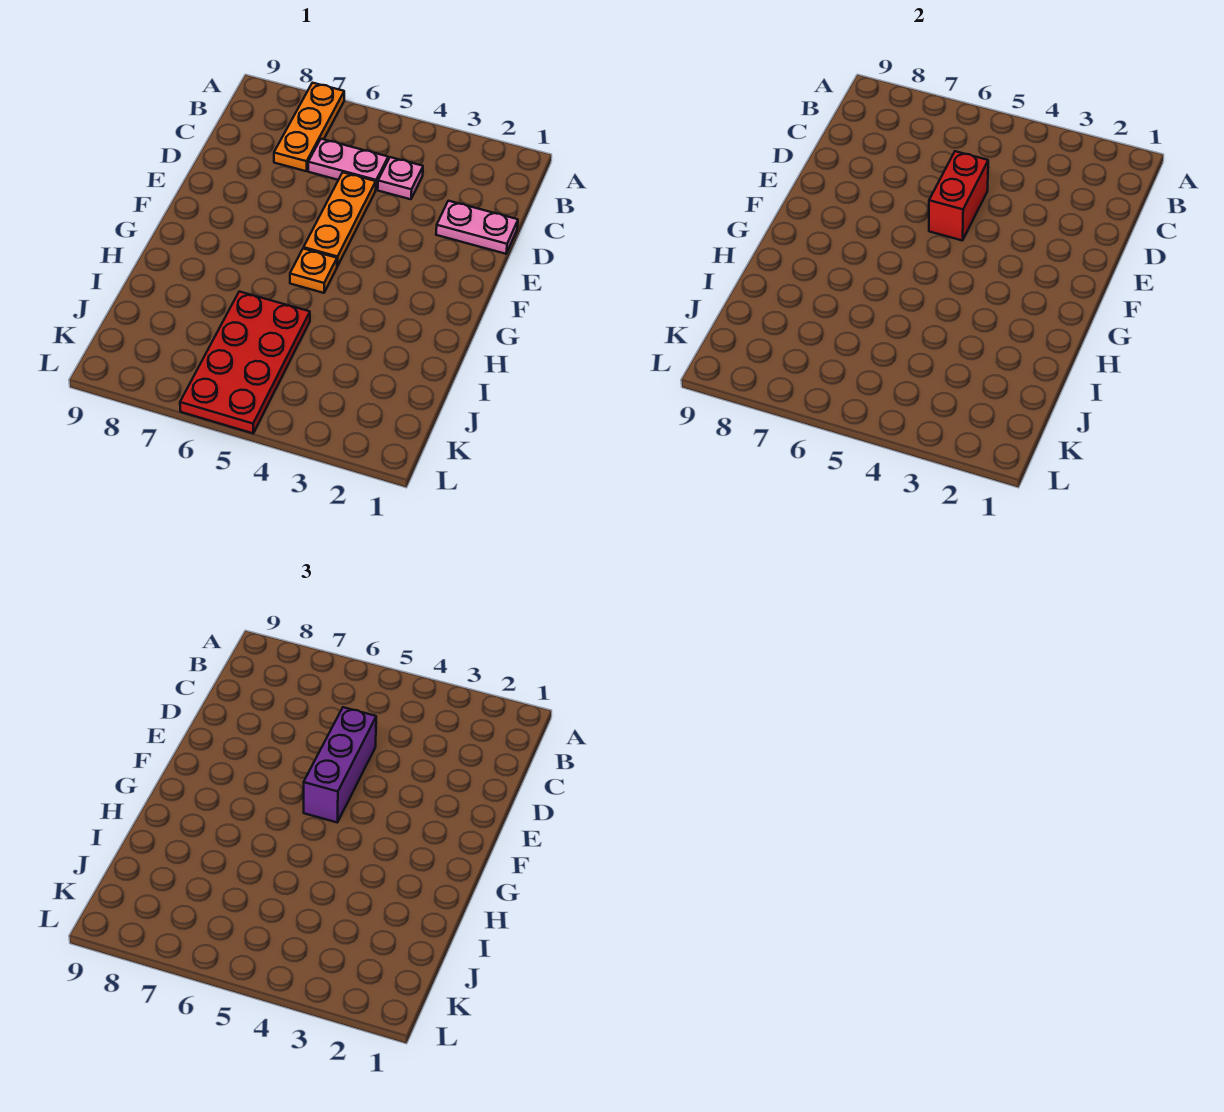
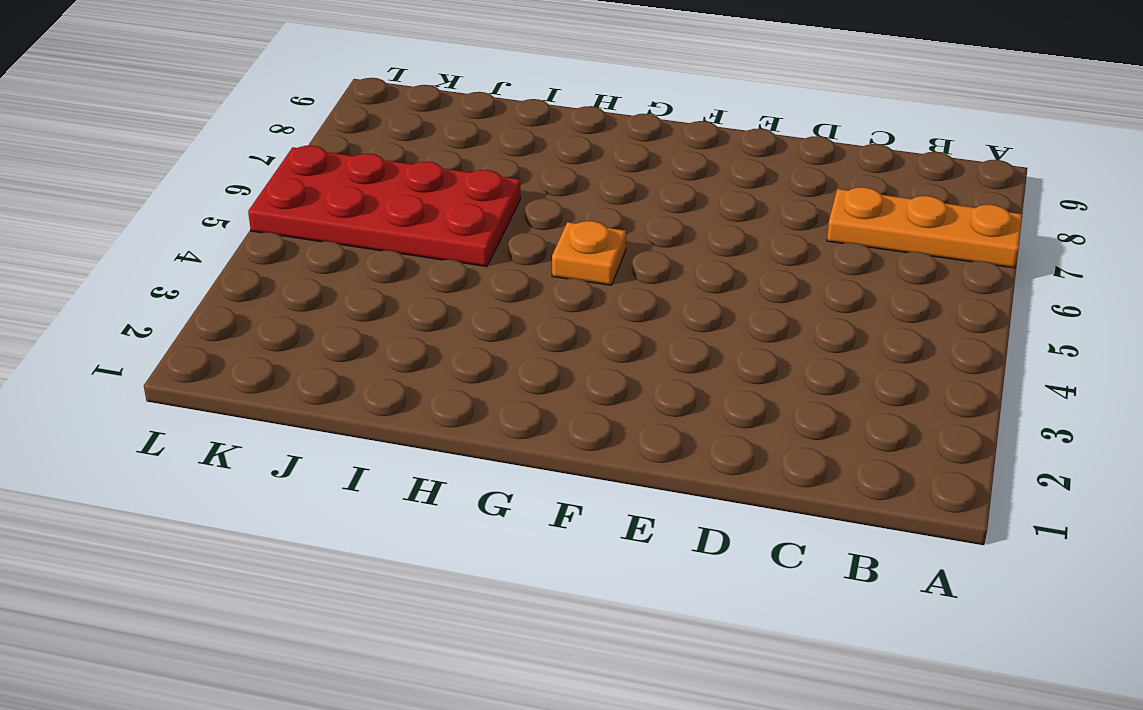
none -> pink 1x1 plate [378,157,423,199]
none -> pink 1x2 plate [308,139,388,189]

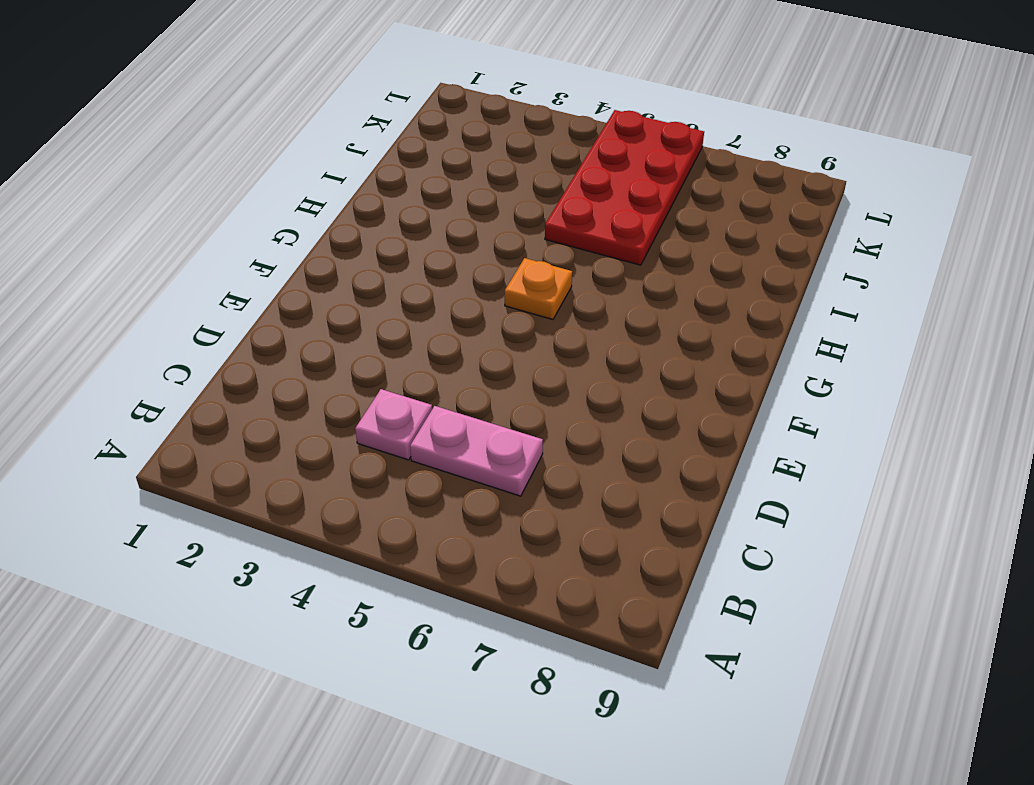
none -> orange 1x3 plate [274,83,344,171]
none -> pink 1x2 plate [436,201,518,254]

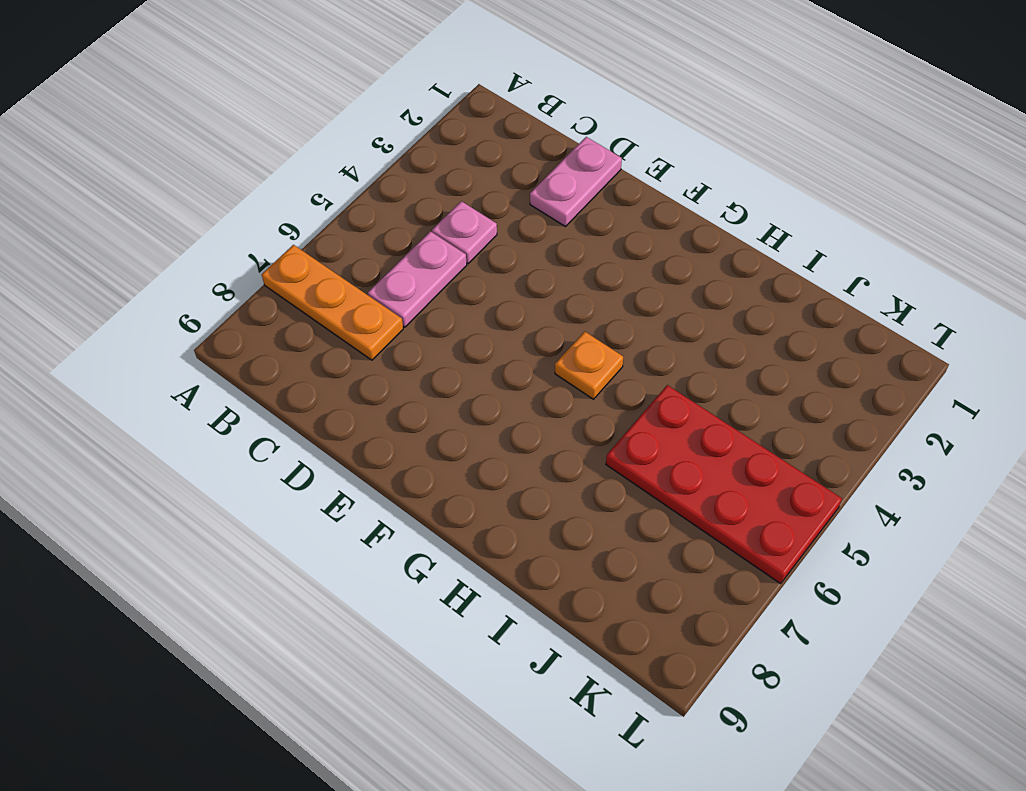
none -> orange 1x3 plate [304,173,376,266]
none -> red 1x2 brick [929,151,988,241]

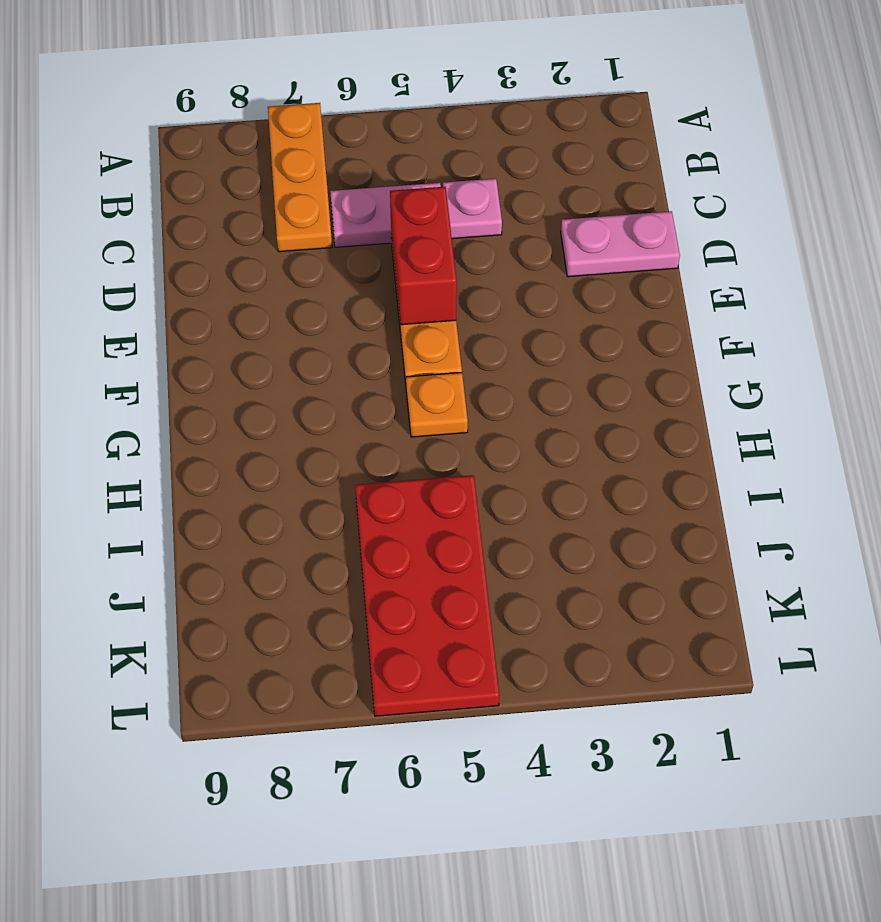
none -> purple 1x3 brick [304,707,376,822]

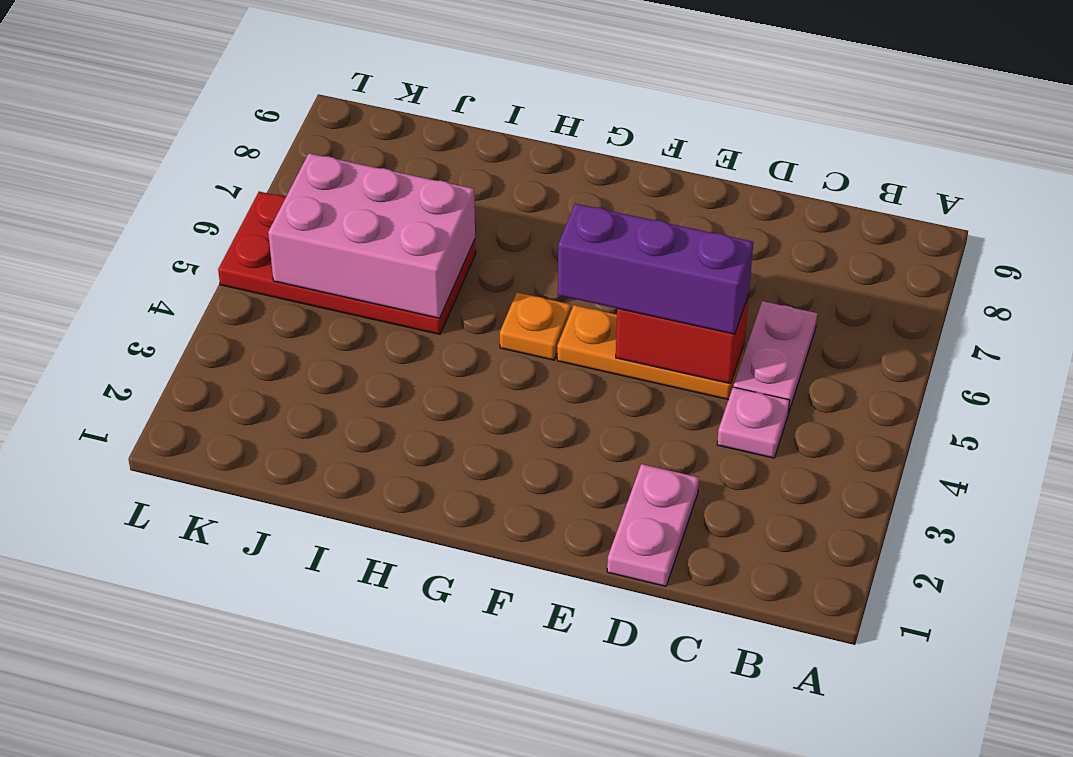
pink 2x3 brick [268,153,475,318] -> none
none -> orange 1x3 plate [274,83,344,171]

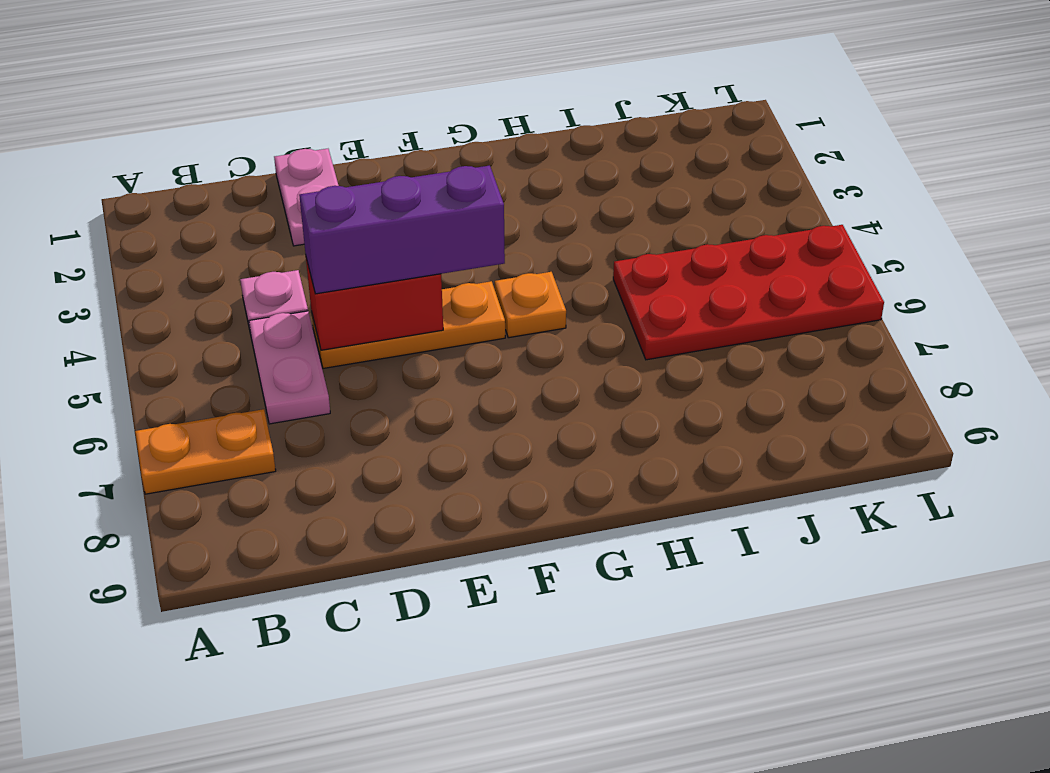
orange 1x2 plate [135,409,276,494] -> orange 1x3 plate [274,83,344,171]

